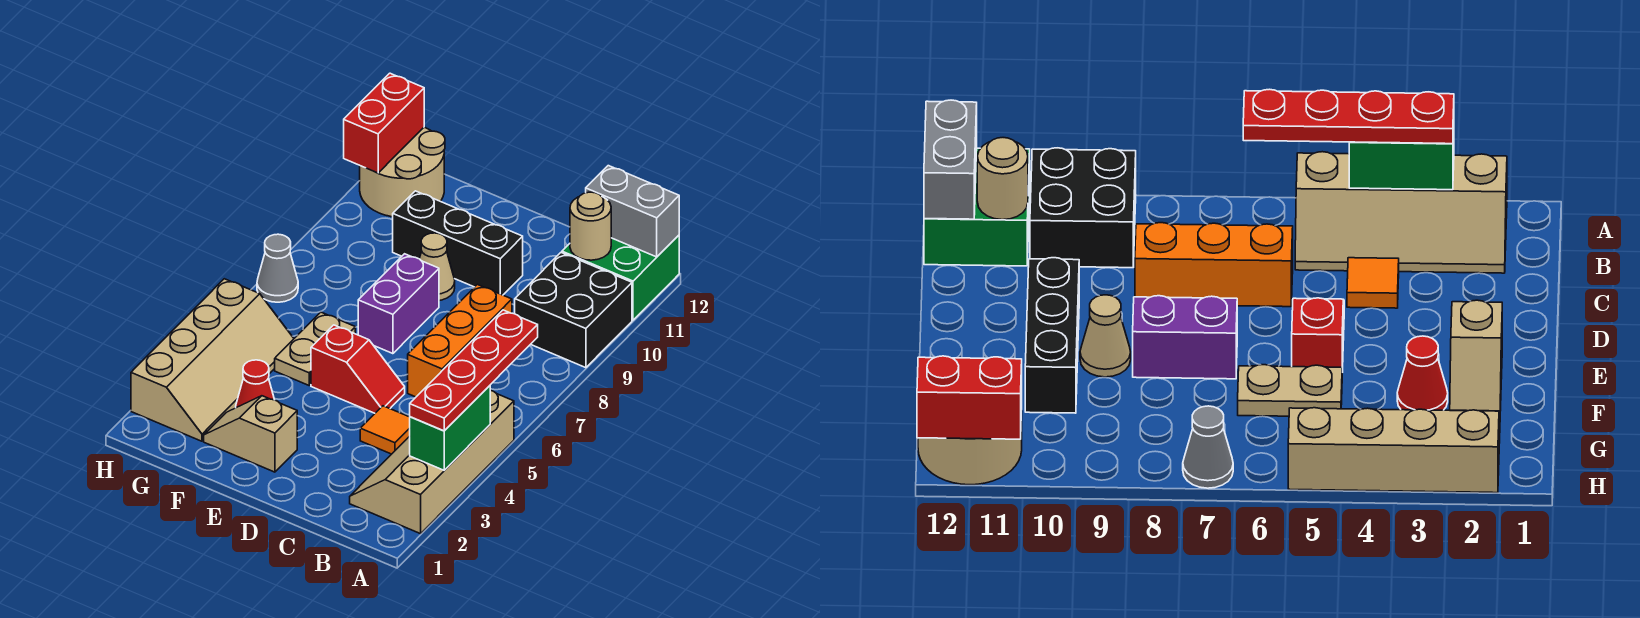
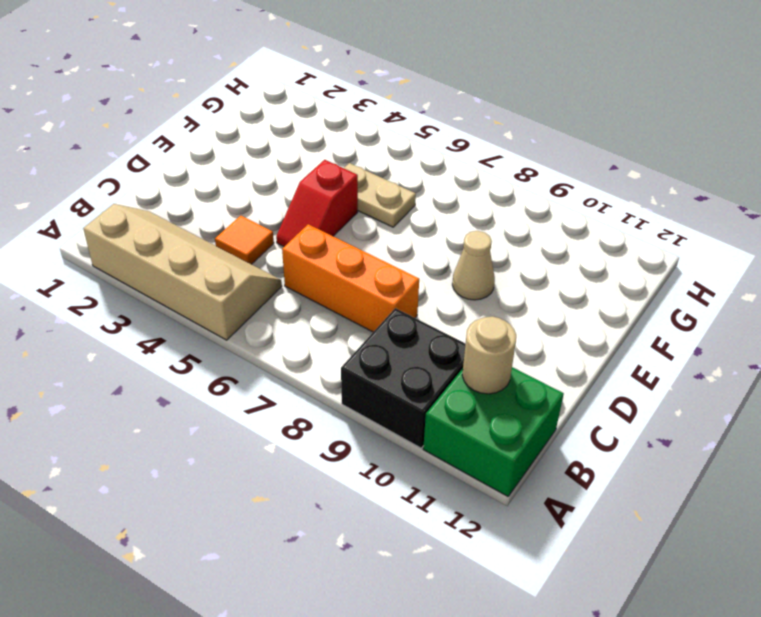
none -> black 1x3 brick [393,191,523,295]
none -> tan 1x2 slope [204,396,297,472]
none -> purple 1x2 brick [358,254,439,354]

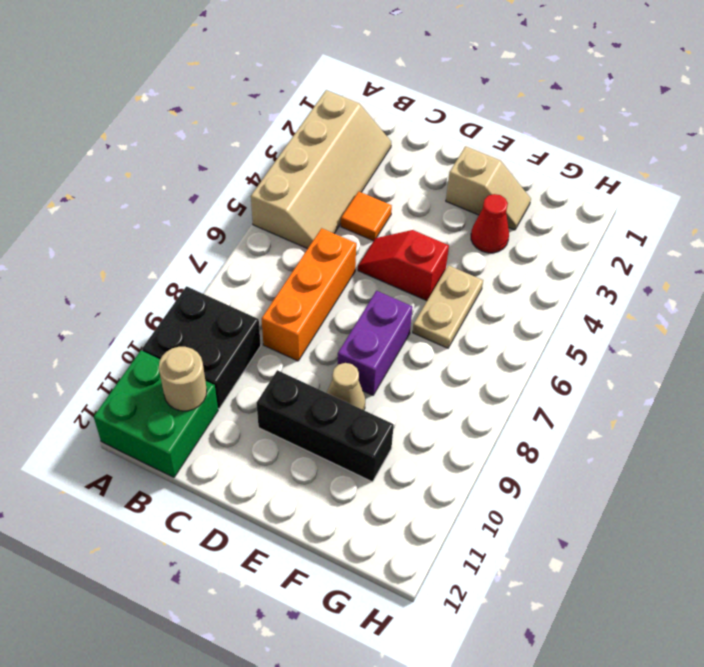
none -> tan 2x4 slope [131,279,294,441]
none -> tan 2x2 round brick [360,127,445,217]
none -> grey 1x1 cone [257,234,298,302]

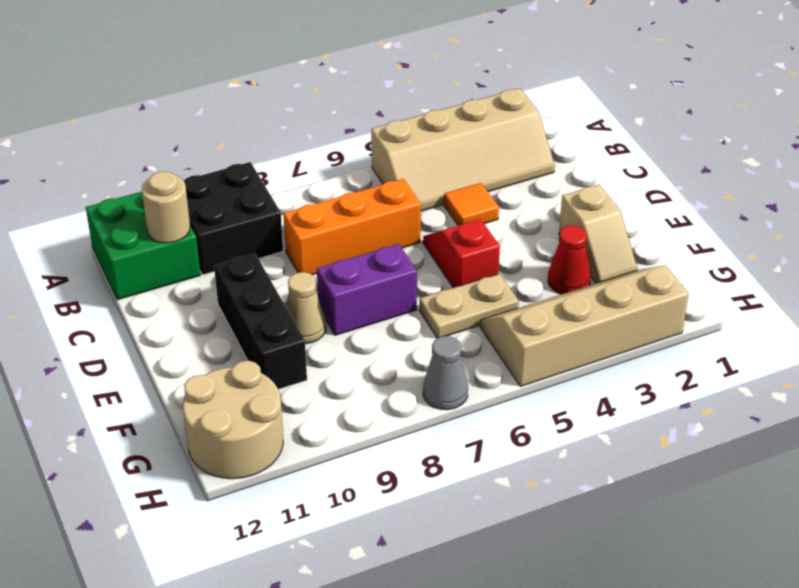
none -> green 1x2 brick [410,386,490,470]
none -> grey 1x2 brick [586,166,679,257]
none -> red 1x2 brick [344,73,424,173]

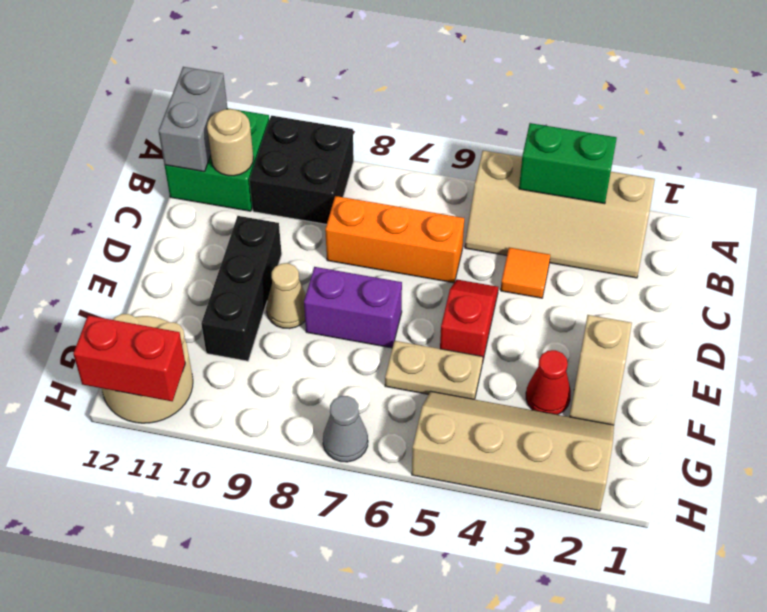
none -> red 1x4 plate [410,310,538,431]

